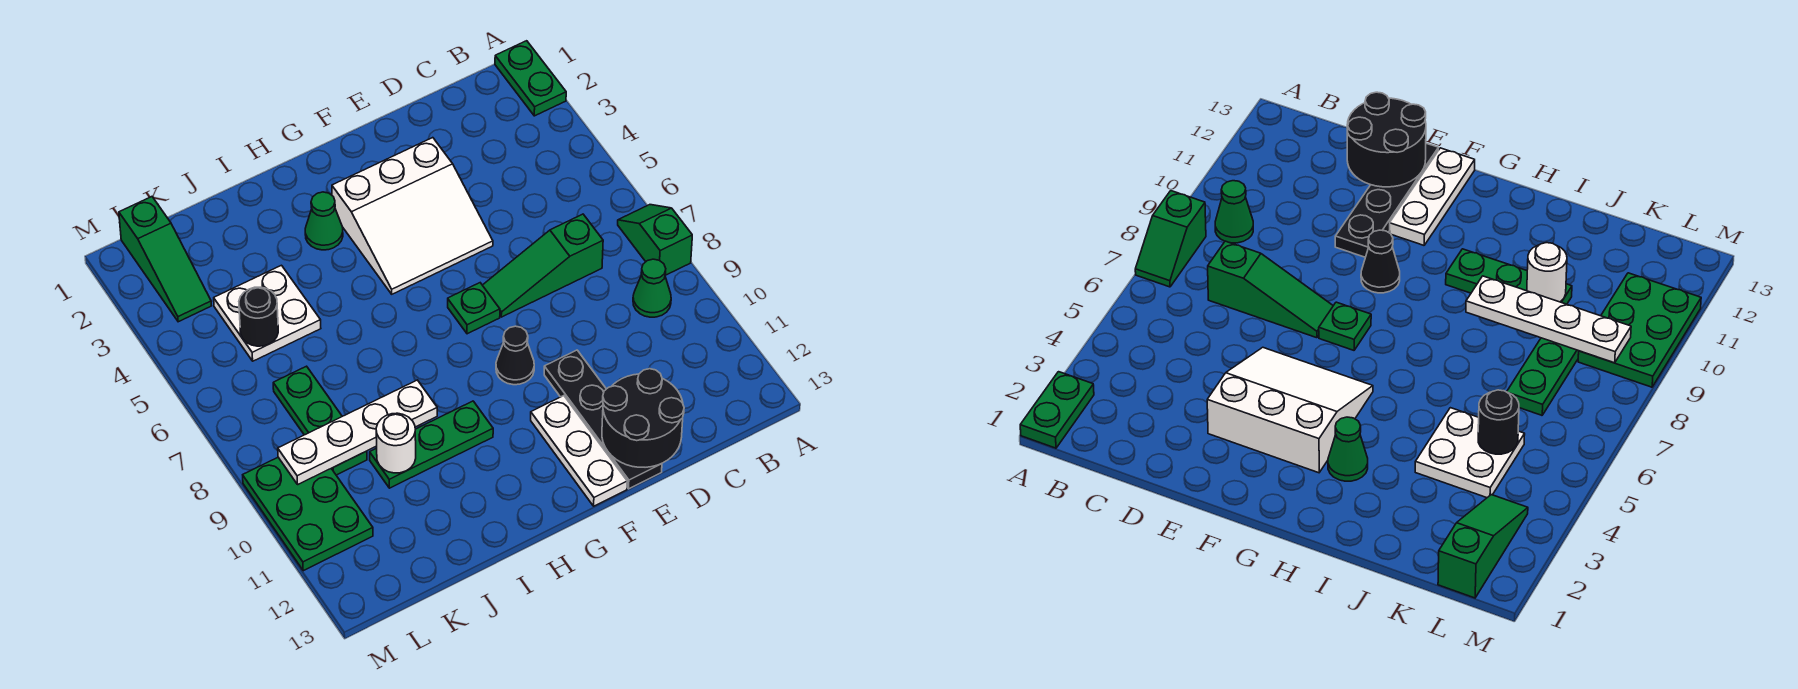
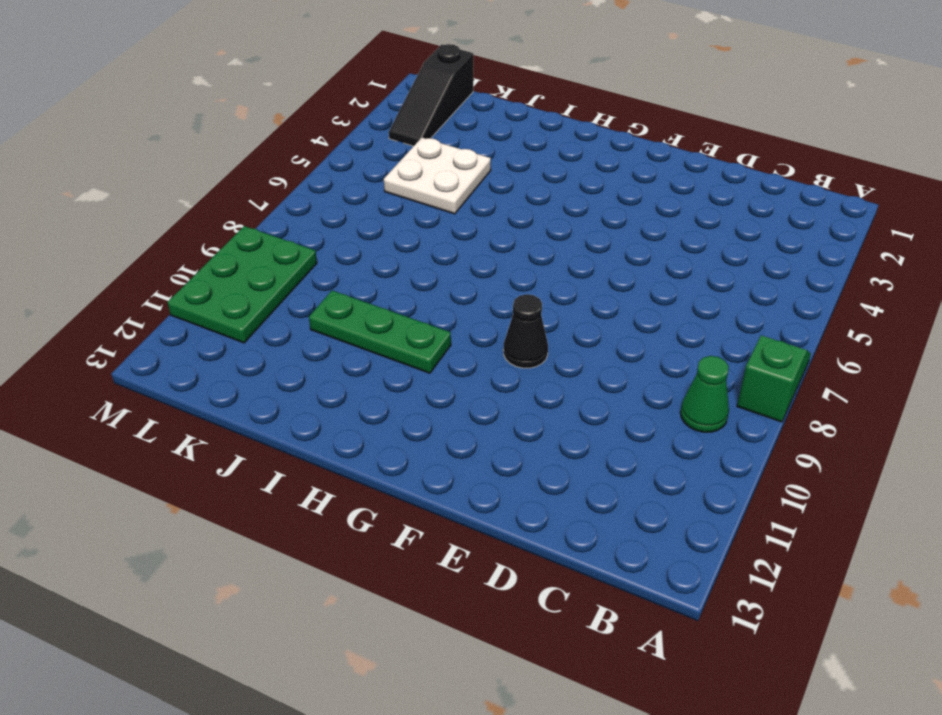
black 1x3 slope [389,44,473,146] -> green 1x3 slope [119,197,211,322]
none -> green 1x2 plate [495,41,566,116]
none -> green 1x3 slope [483,214,603,317]
none -> white 3x3 slope [332,138,493,294]

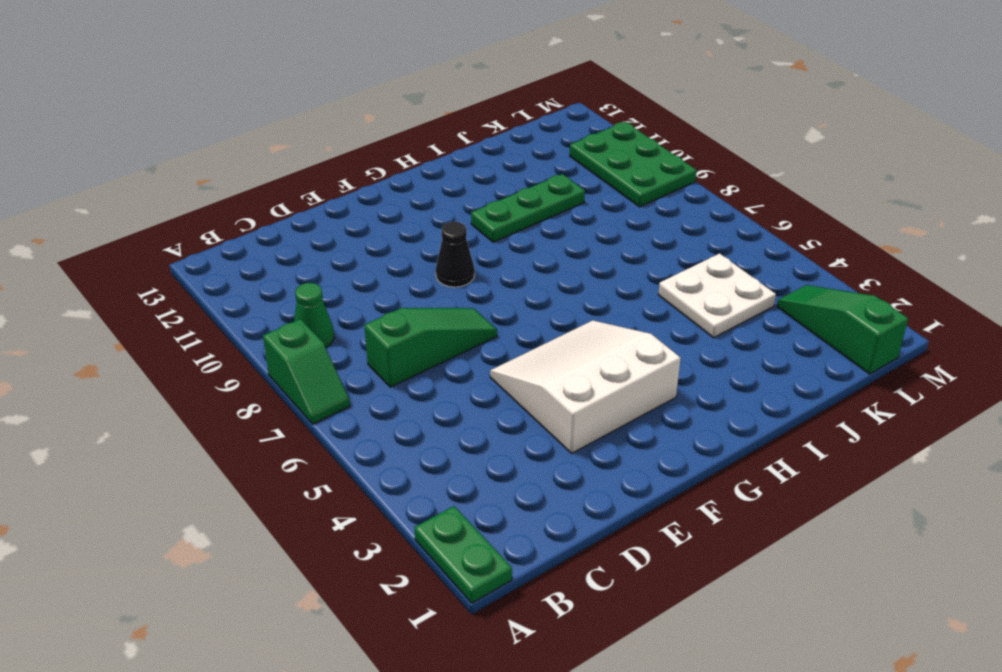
none -> black 1x4 plate [544,350,662,489]
none -> green 1x1 plate [448,283,500,334]
none -> white 1x3 plate [531,396,627,506]

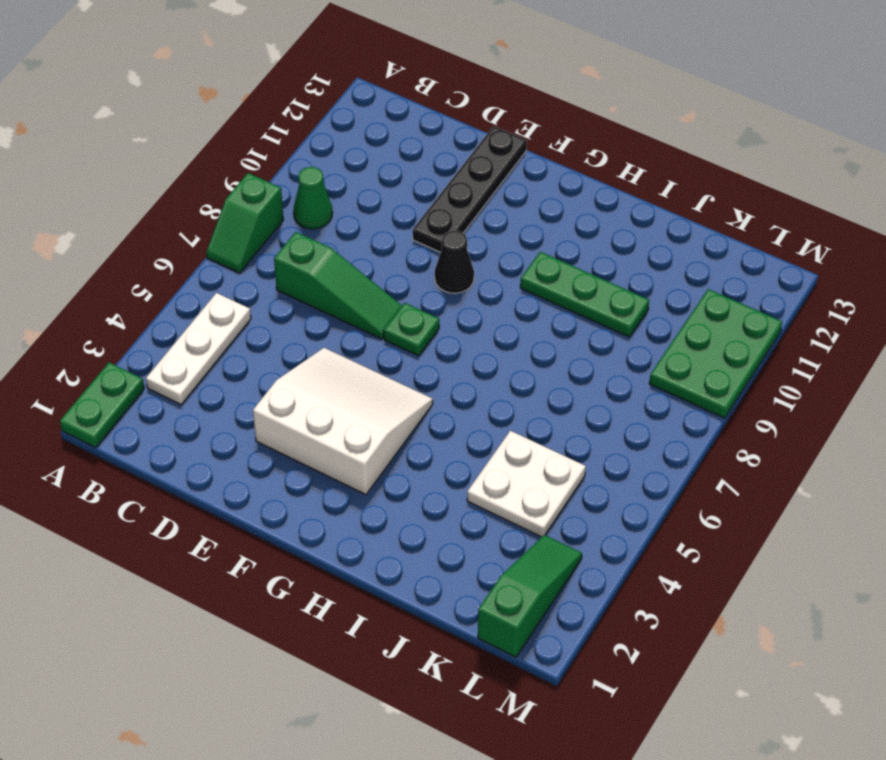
white 1x3 plate [146,293,251,404] -> white 1x3 plate moved to [531,396,627,506]
none -> green 1x1 cone [305,192,343,250]
none -> green 1x3 plate [273,366,367,475]
none -> black 2x2 round brick [602,369,684,467]

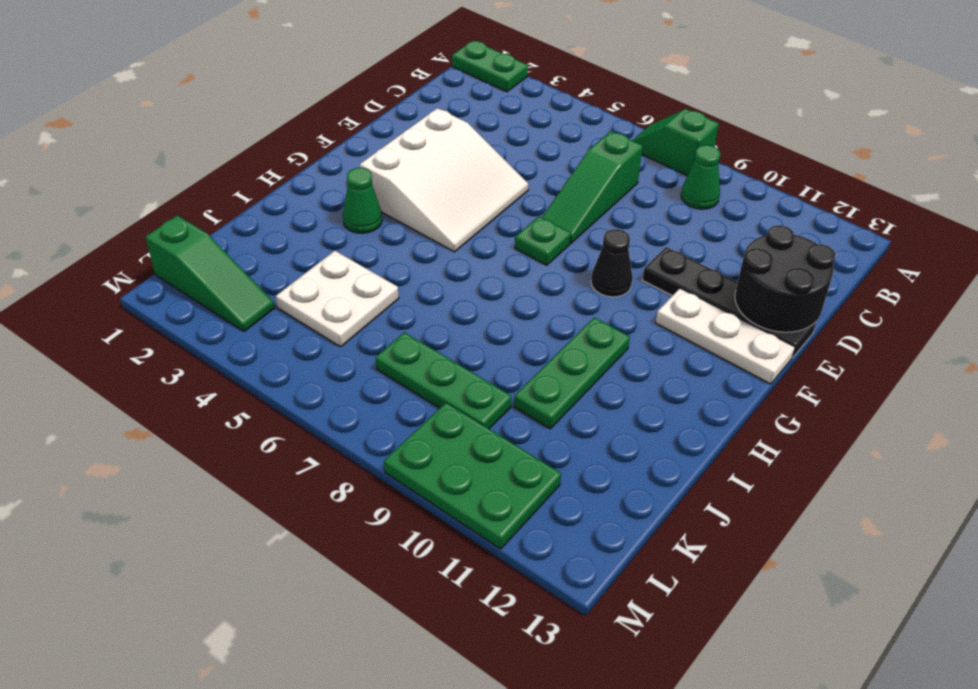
none -> white 1x4 plate [278,380,437,484]
none -> white 1x1 round brick [376,413,416,473]
none -> black 1x1 round brick [239,287,278,346]

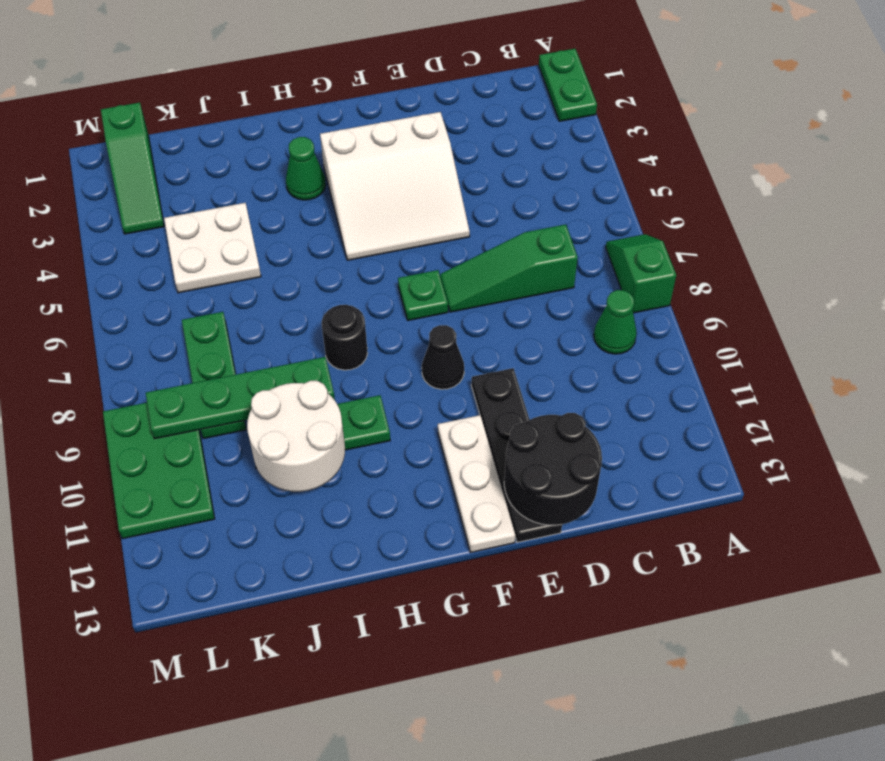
black 1x1 round brick [322,305,368,370] -> black 1x1 round brick moved to [239,287,278,346]
green 1x4 plate [146,357,335,439] -> white 1x4 plate [278,380,437,484]
white 2x2 round brick [247,381,345,492] -> white 1x1 round brick [376,413,416,473]

